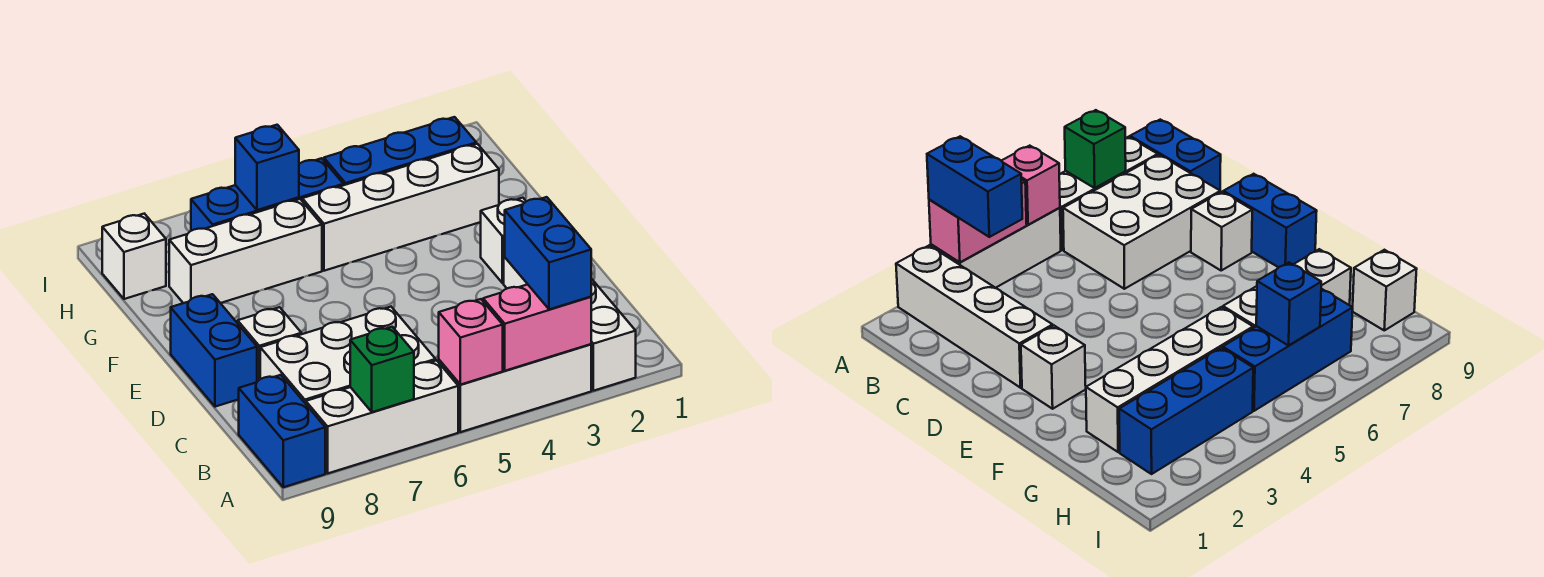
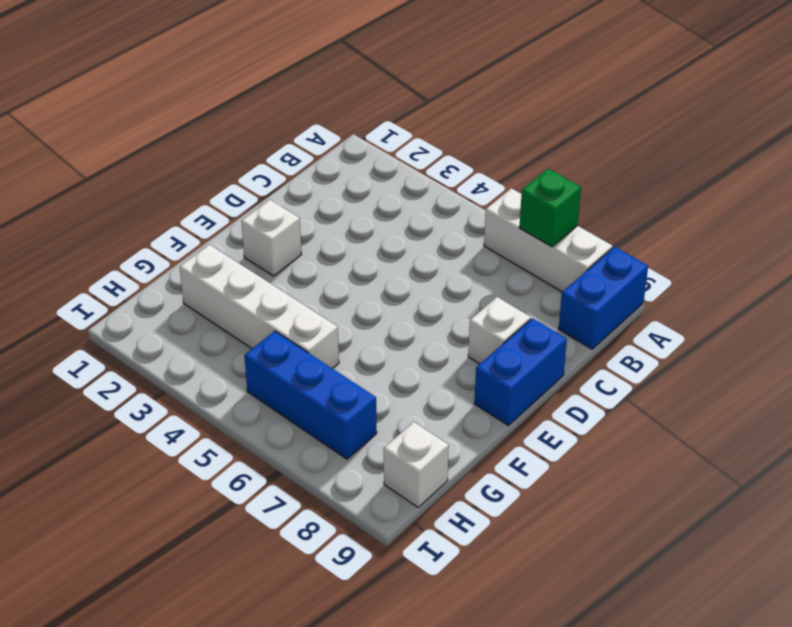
none -> white 1x4 brick [504,237,636,391]
none -> white 1x3 brick [439,344,591,432]
none -> white 2x3 brick [260,307,436,404]

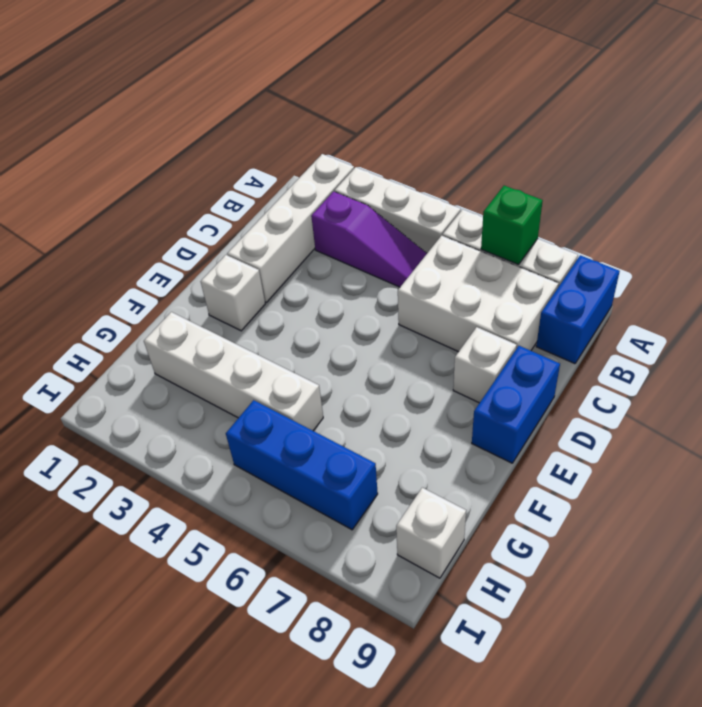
purple 1x3 slope [311,192,427,287] -> none
none -> white 1x3 brick [169,199,322,303]
none -> blue 1x3 brick [324,117,476,185]
none -> pink 1x2 brick [483,284,591,371]

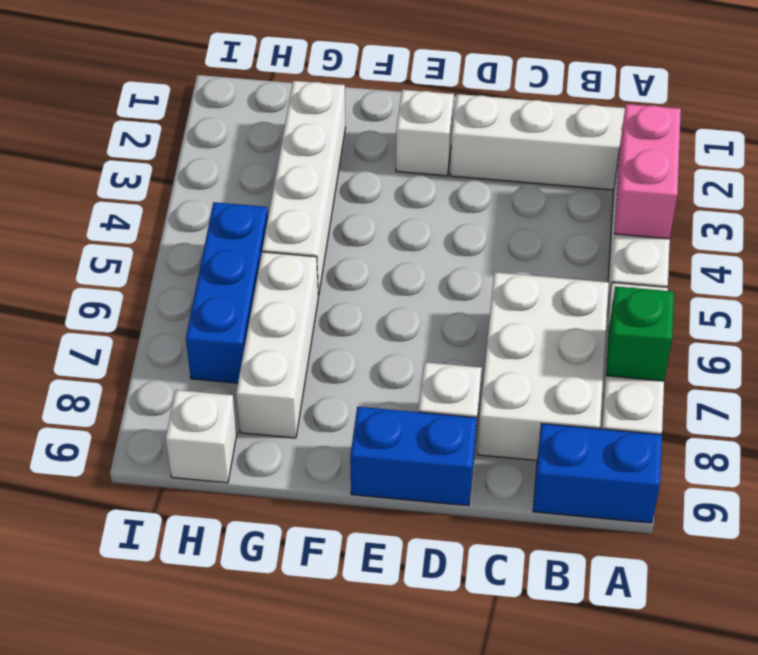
none -> blue 1x3 brick [324,117,476,185]
none -> pink 1x1 brick [439,299,503,385]
none -> blue 1x1 brick [235,125,299,210]

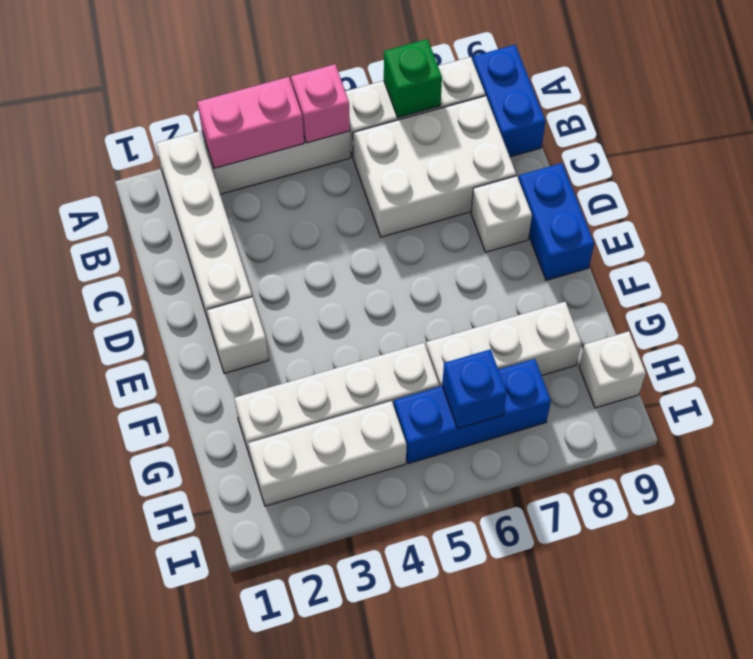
white 1x3 brick [248,401,407,506] -> blue 1x3 brick [324,117,476,185]
none -> blue 1x2 brick [505,197,591,309]

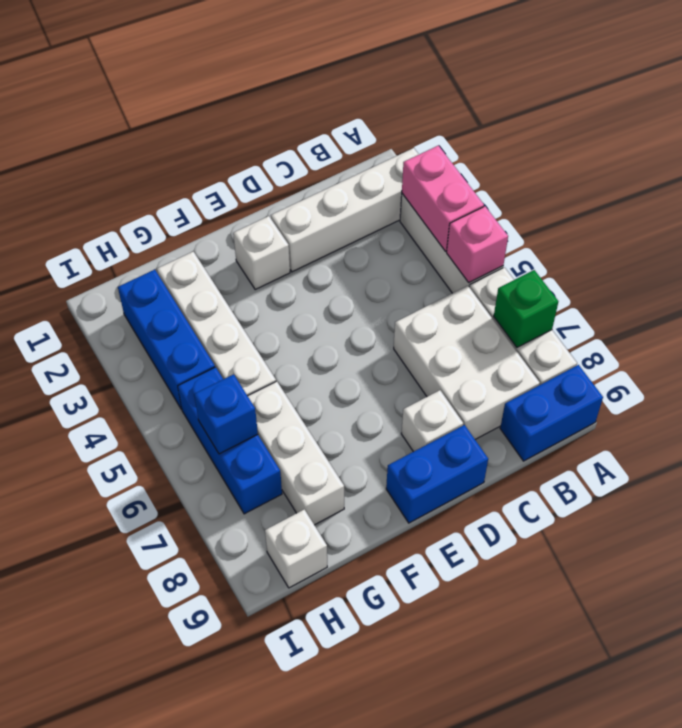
none -> blue 1x2 brick [505,197,591,309]

